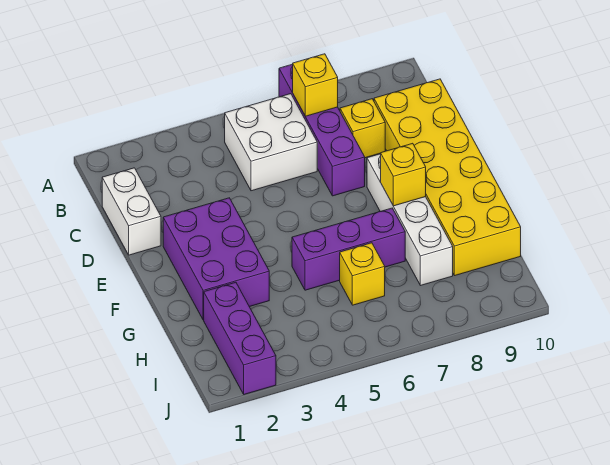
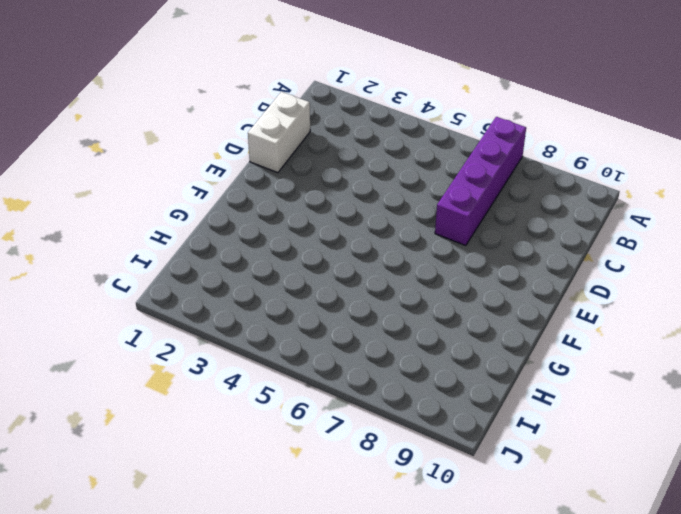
none -> white 2x2 brick [225,94,317,191]
none -> yellow 1x1 brick [340,99,385,158]
none -> yellow 2x6 brick [374,79,521,276]

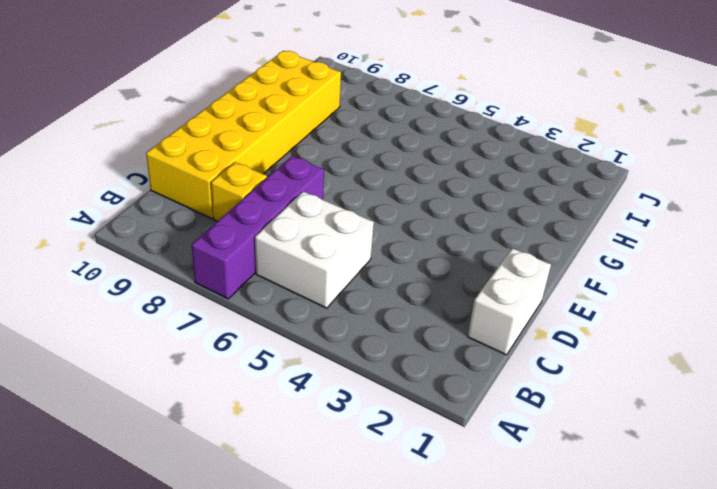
none -> purple 2x3 brick [163,198,269,320]
none -> white 1x4 brick [367,154,453,286]
none -> purple 1x3 brick [292,208,405,290]

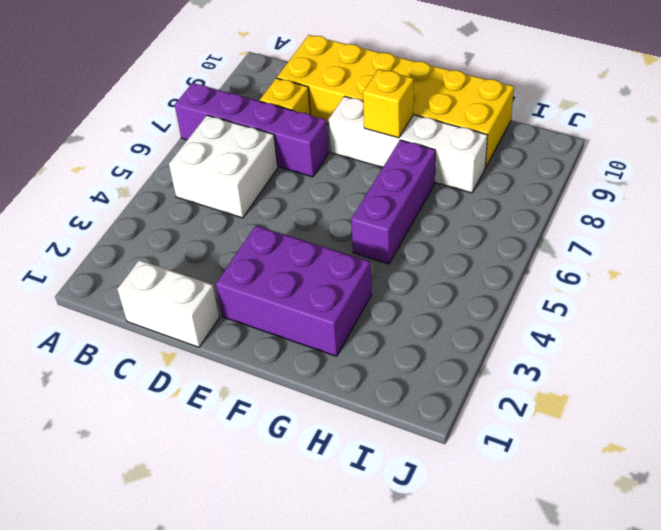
none -> purple 1x3 brick [204,282,276,394]
none -> yellow 1x1 brick [340,243,385,305]
none -> yellow 1x1 brick [293,54,338,116]

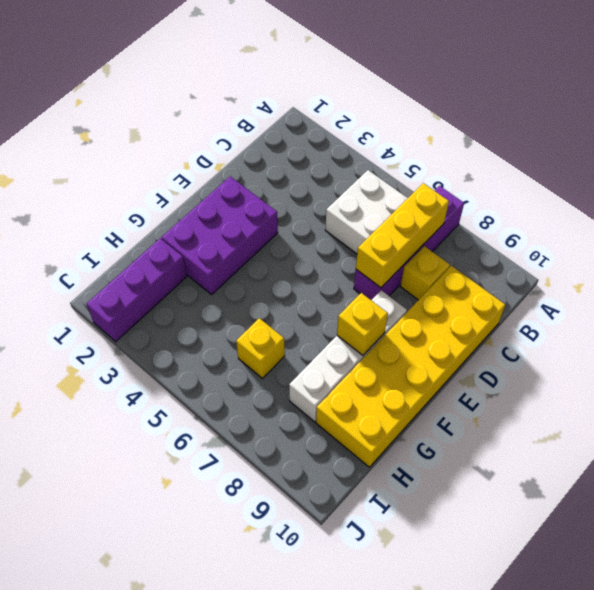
yellow 1x3 brick [356,183,449,288] -> yellow 1x1 brick [293,54,338,116]
none -> white 1x2 brick [102,168,161,255]
none -> purple 1x3 brick [292,208,405,290]

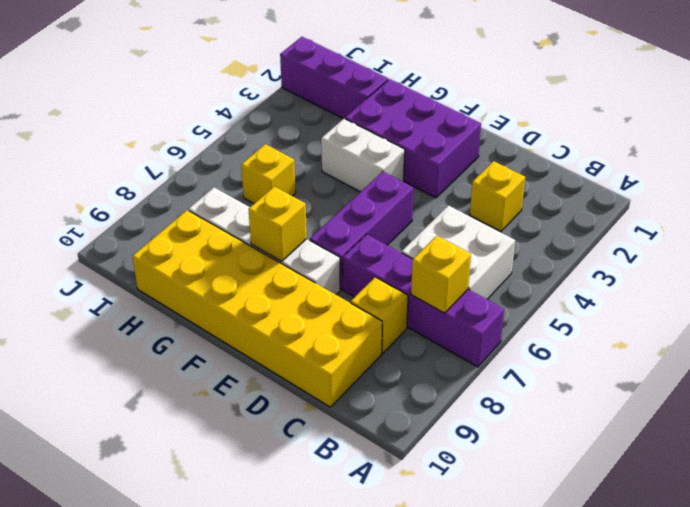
yellow 1x1 brick [470,161,525,231] -> none
purple 1x3 brick [310,172,414,289] -> purple 1x3 brick moved to [292,208,405,290]
white 1x2 brick [321,119,405,192] -> white 1x2 brick moved to [102,168,161,255]

